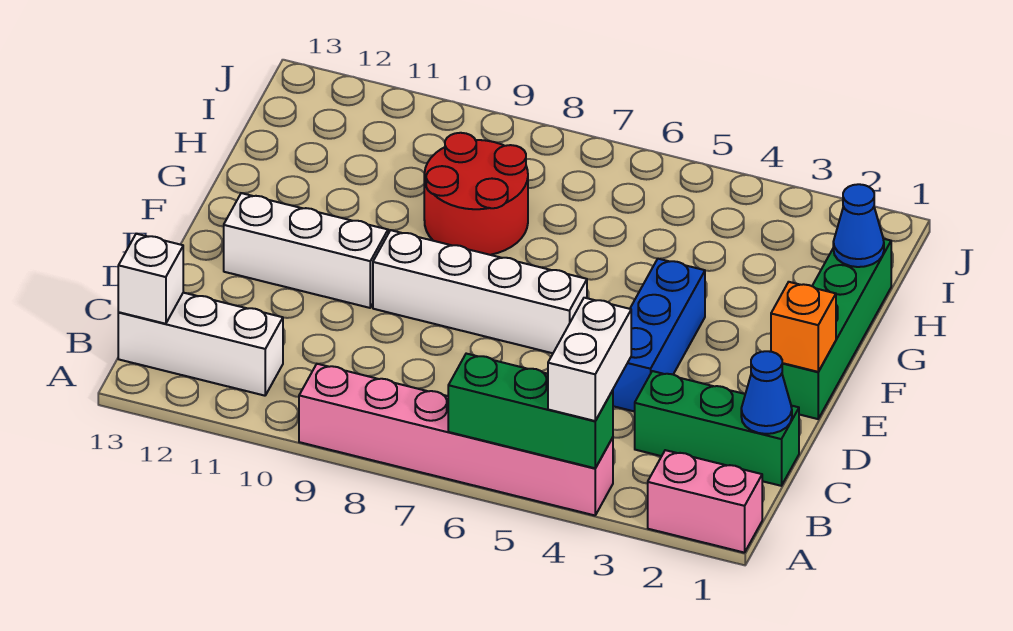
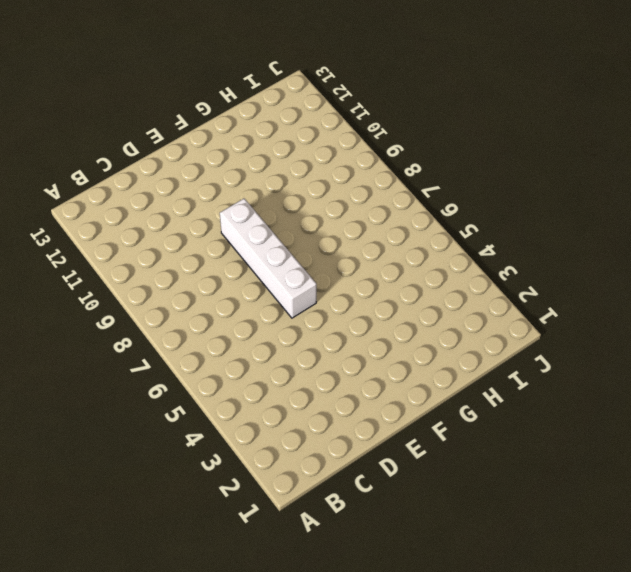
none -> pink 1x2 brick [648,450,762,553]
none -> pink 1x6 brick [299,364,613,515]
none -> white 1x3 brick [118,293,283,396]

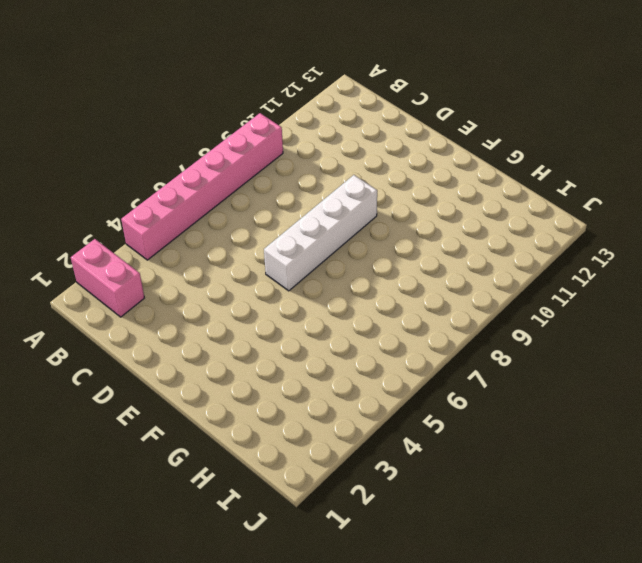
pink 1x2 brick [71,239,144,317] -> pink 1x2 brick turned to [648,450,762,553]
none -> white 1x3 brick [118,293,283,396]
none -> green 1x3 brick [635,371,799,486]
none -> blue 1x3 brick [613,259,705,412]

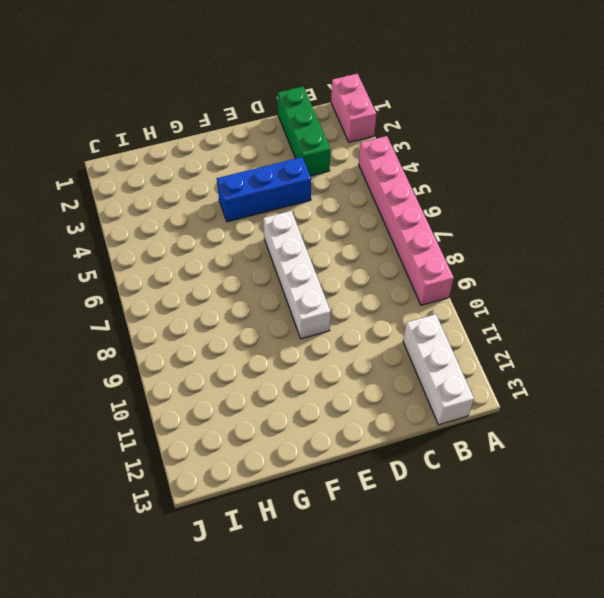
none -> green 1x4 brick [782,239,891,419]
none -> white 1x3 brick [224,193,388,308]
none -> red 2x2 round brick [424,133,528,255]

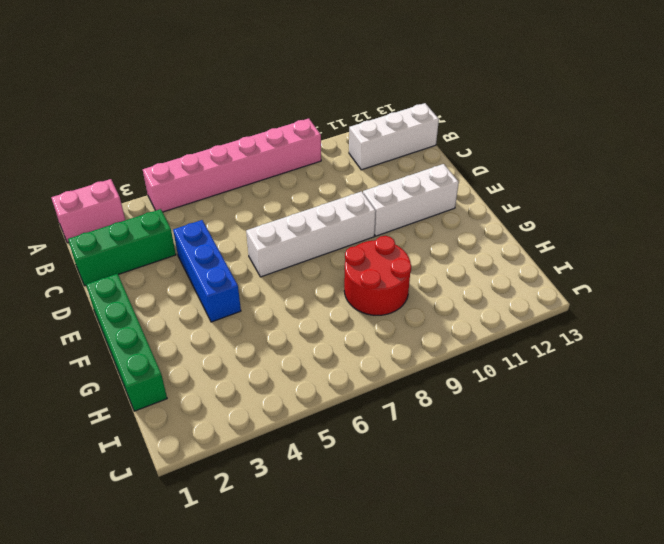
none -> green 1x3 brick [448,354,613,468]
none -> white 1x1 brick [118,234,183,324]
none -> blue 1x1 cone [741,351,792,434]

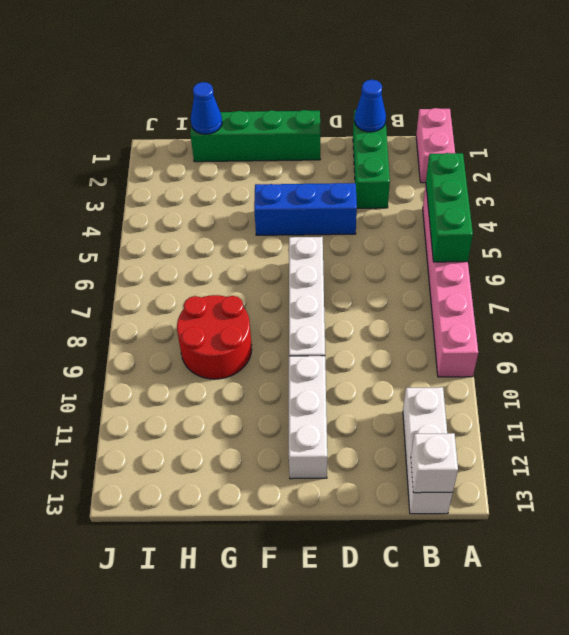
none -> orange 1x1 brick [771,282,836,372]
none -> white 1x2 brick [548,298,631,421]

